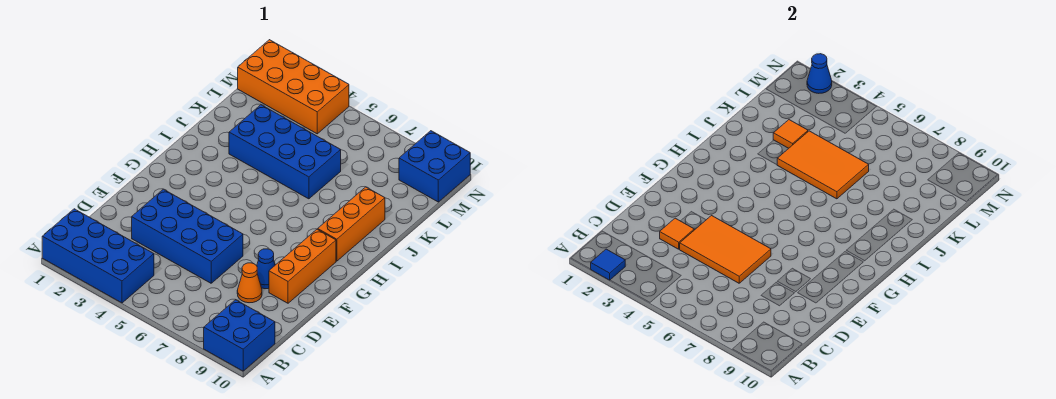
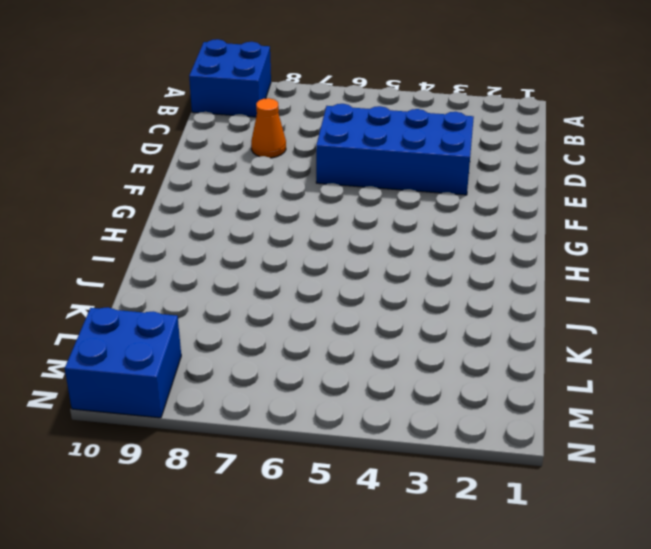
none -> blue 2x4 brick [42,209,154,303]
none -> blue 1x1 cone [257,249,275,289]
none -> orange 1x3 brick [269,229,336,303]

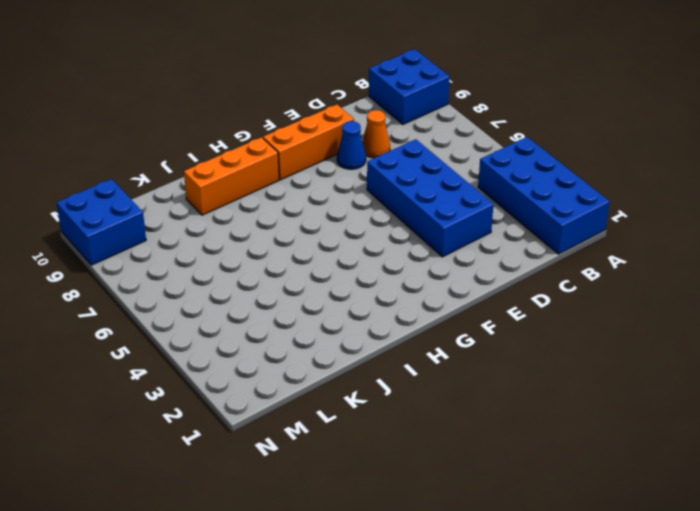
none -> blue 2x4 brick [229,105,341,199]
none -> orange 2x4 brick [238,40,349,134]
none -> blue 1x1 tile [591,249,625,280]

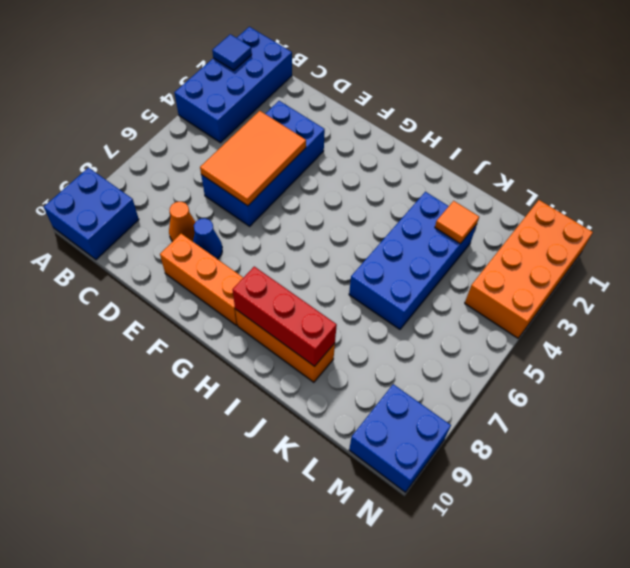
red 1x3 brick [233,267,337,366] -> none
none -> orange 1x1 tile [660,218,694,249]
none -> orange 2x3 tile [777,131,869,199]
none -> blue 1x1 cone [807,54,832,93]

